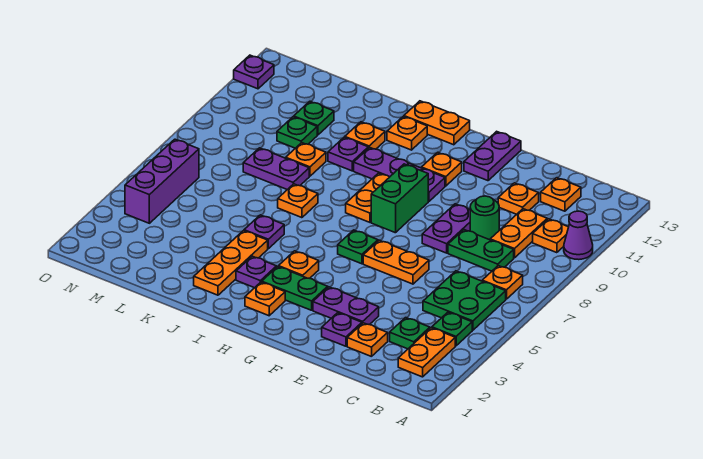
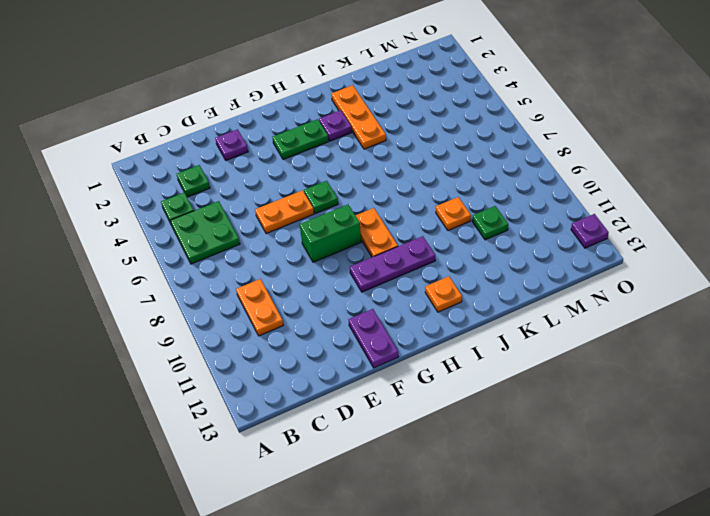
green 1x2 brick [300,204,361,262] -> green 1x2 brick turned to [371,164,428,233]
none -> purple 1x1 cone [564,211,593,260]
none -> orange 1x2 plate [398,328,455,377]
none -> orange 1x1 plate [482,266,523,299]
none -> orange 1x1 plate [533,219,568,253]

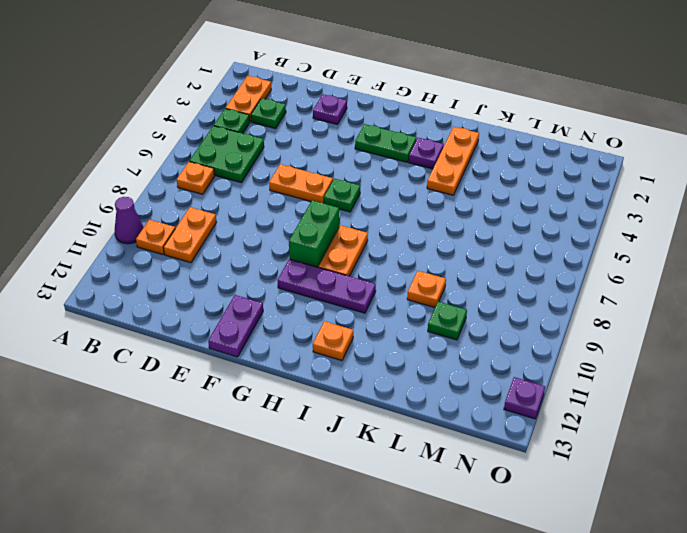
none -> green 1x2 plate [448,230,514,271]
none -> orange 1x1 plate [541,178,581,211]
none -> orange 1x1 plate [347,323,388,357]
none -> green 1x1 round brick [470,196,499,240]

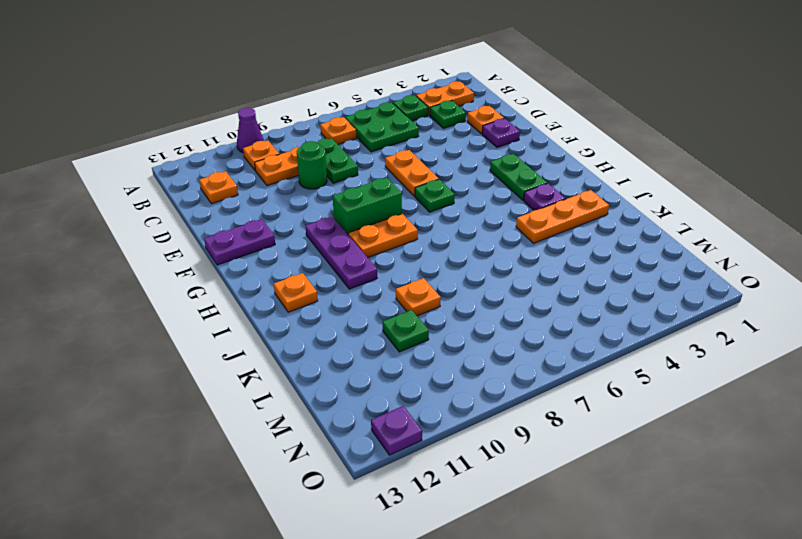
none -> orange 1x1 plate [498,183,539,214]
none -> purple 1x2 plate [313,287,379,325]
none -> purple 1x2 plate [422,204,470,253]
none -> orange 1x1 plate [422,152,462,186]

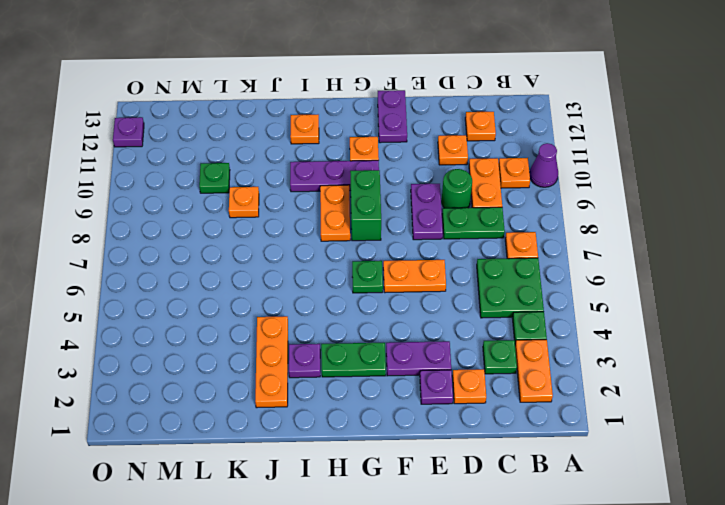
none -> orange 1x1 plate [245,282,285,316]
none -> orange 1x1 plate [278,251,319,278]
none -> orange 1x2 plate [404,101,470,145]
none -> purple 1x1 plate [244,215,284,249]

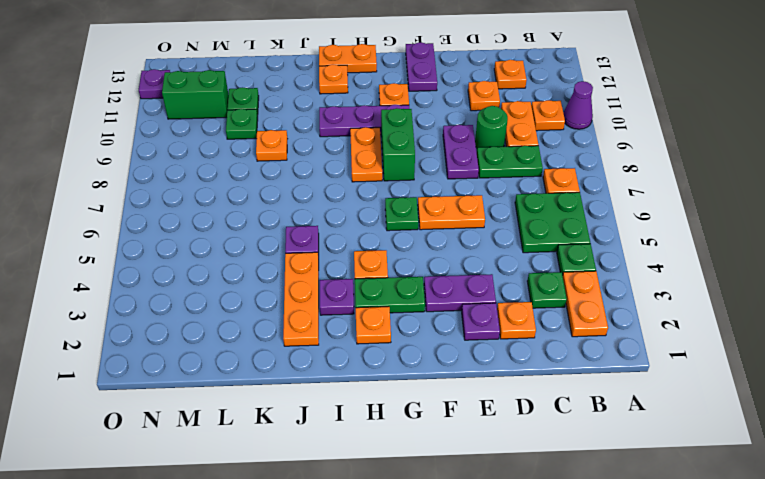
green 1x2 brick [162,70,228,119] -> none
none -> orange 1x1 plate [278,184,318,218]
none -> purple 1x1 plate [328,137,368,171]
none -> orange 1x1 plate [345,122,385,149]
none -> purple 1x2 plate [243,148,309,190]

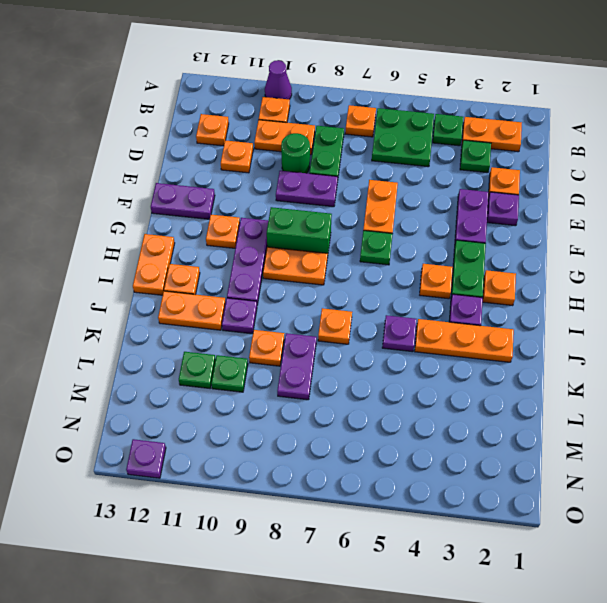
orange 1x2 plate [158,291,226,330] -> orange 1x1 plate [345,122,385,149]
none -> purple 1x3 brick [125,139,199,223]

